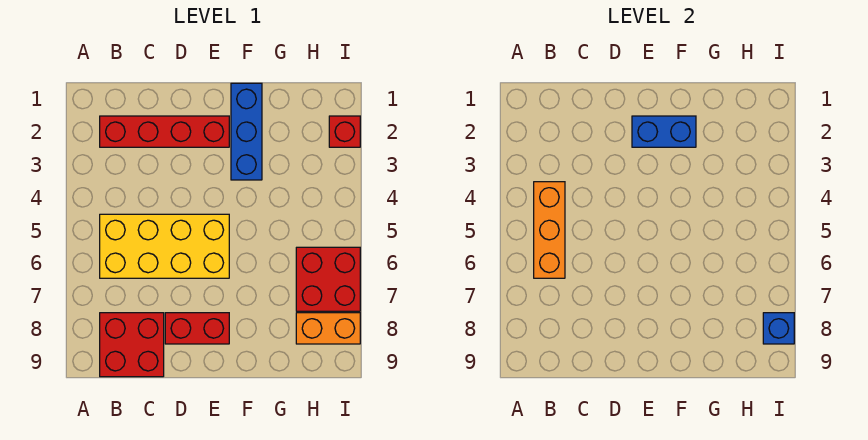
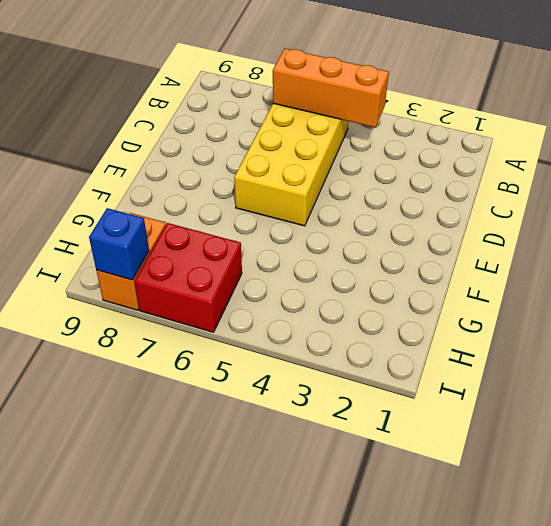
none -> red 1x4 brick [100,116,229,147]
none -> red 2x2 brick [100,313,164,377]

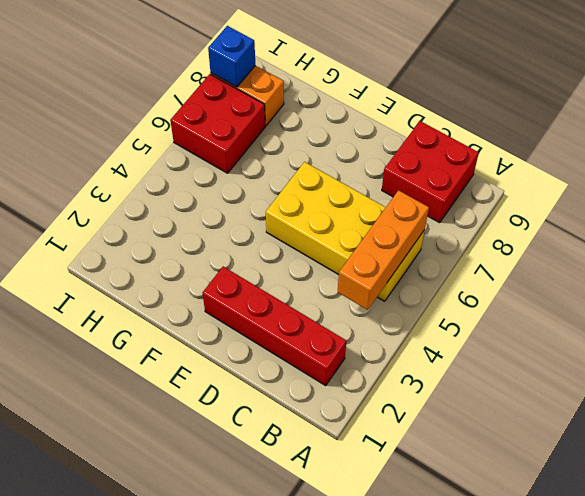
none -> red 1x2 brick [165,313,229,344]
none -> blue 1x3 brick [231,83,262,180]

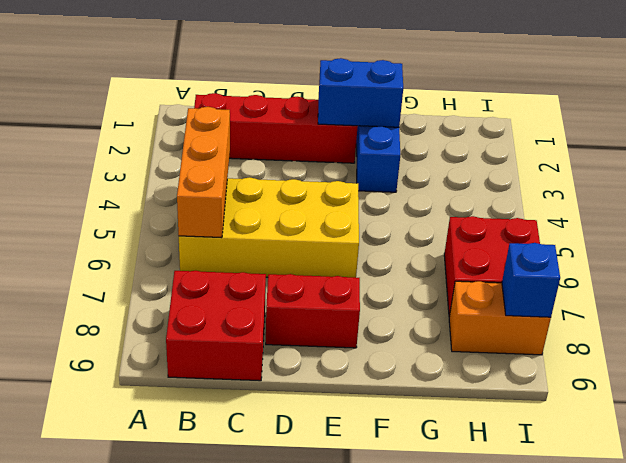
none -> red 1x1 brick [329,116,360,147]

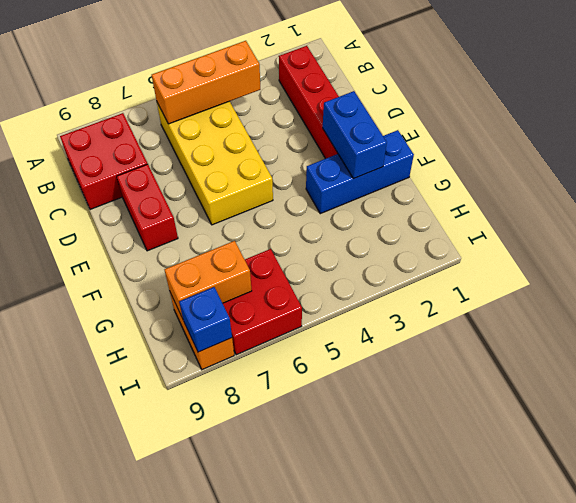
orange 1x2 brick [164,241,252,319] -> none
none -> red 1x1 brick [329,116,360,147]

